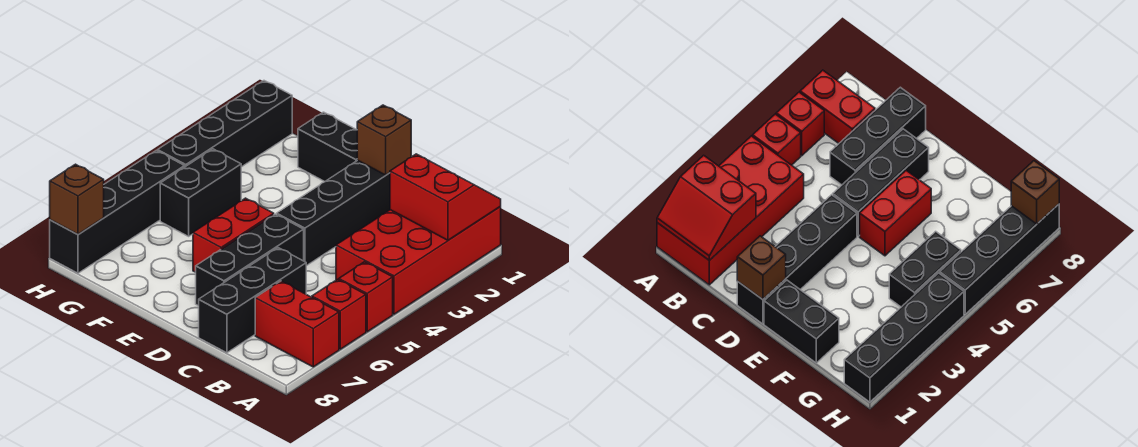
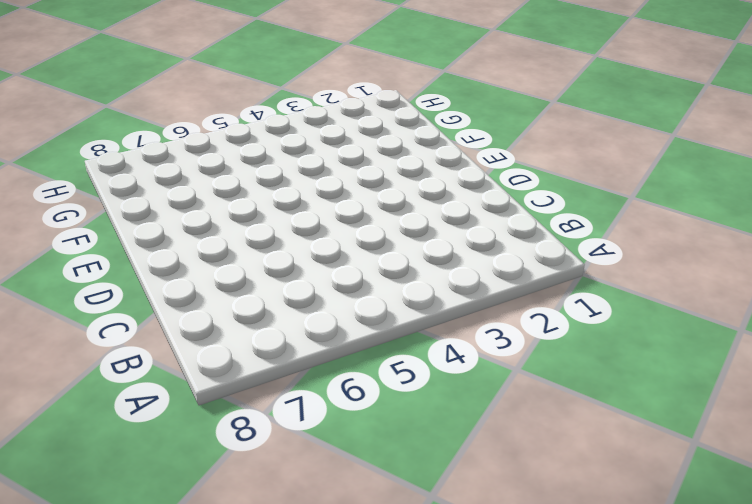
none -> red 2x4 brick [336,207,501,314]
none -> red 1x1 brick [339,262,393,332]
none -> red 1x1 brick [312,279,366,349]

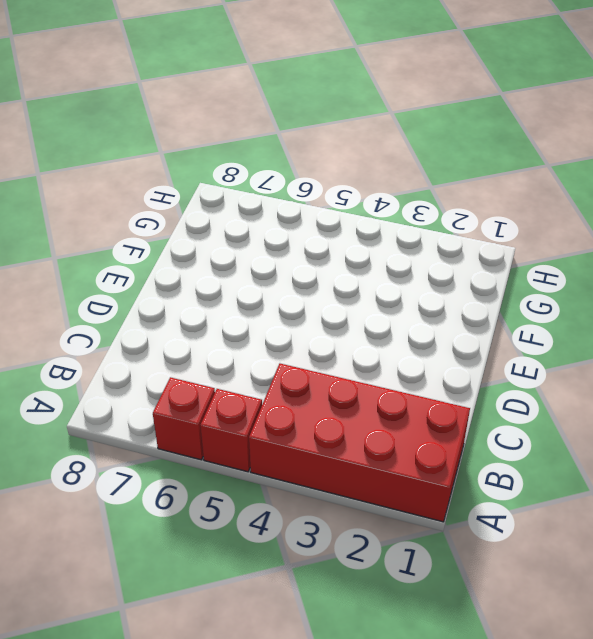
none -> red 1x2 brick [255,281,339,367]
none -> black 1x3 brick [199,248,306,353]
none -> black 1x4 brick [277,160,390,266]

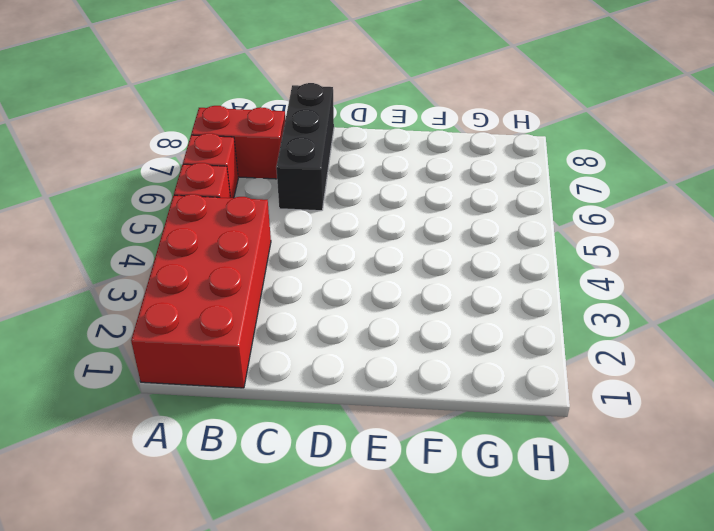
none -> black 1x4 brick [277,160,390,266]
none -> black 1x3 brick [196,214,304,306]
none -> black 1x2 brick [298,112,357,181]

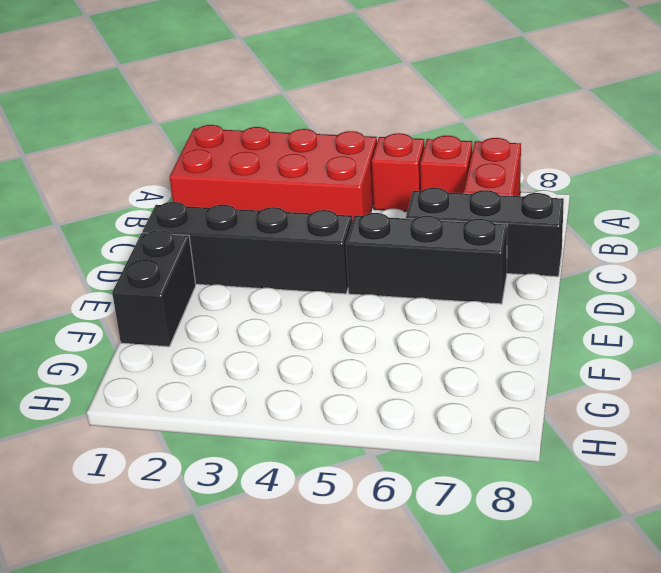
none -> red 1x2 brick [193,198,274,272]
none -> black 1x2 brick [160,149,241,236]
none -> black 1x4 brick [158,81,292,167]

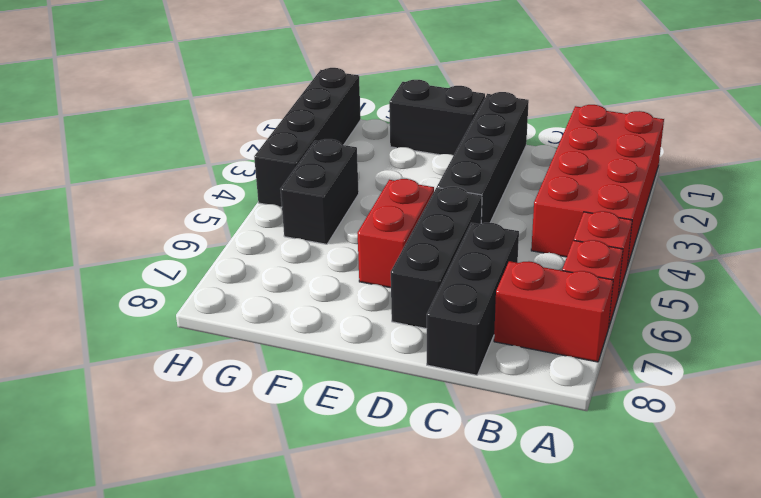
none -> black 1x4 brick [50,151,185,273]
none -> red 2x2 slope [390,154,501,240]
none -> brown 1x1 brick [357,105,411,175]

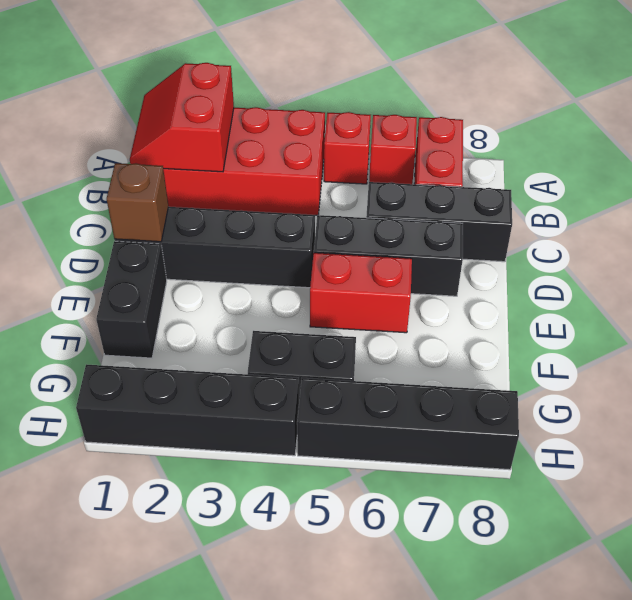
none -> brown 1x1 brick [50,164,104,234]

